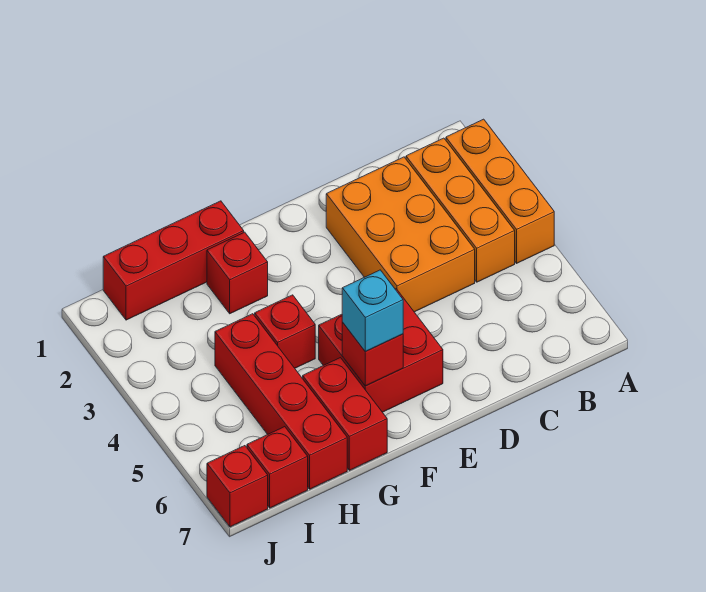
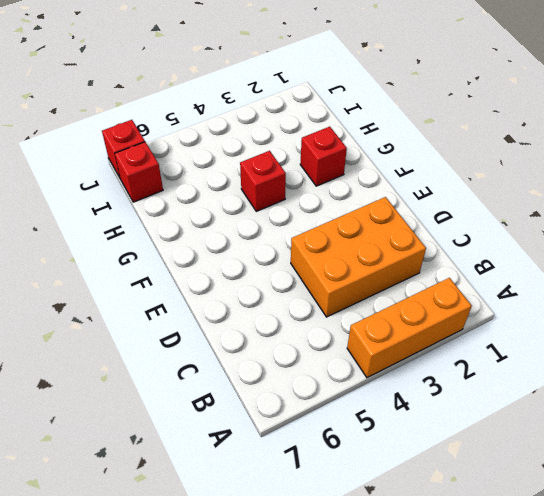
none -> orange 1x3 brick [406,138,515,282]
none -> red 2x2 brick [319,289,443,412]
none -> red 1x3 brick [103,201,244,320]

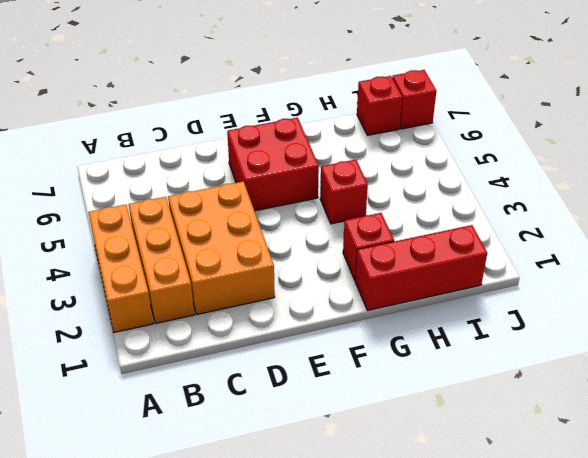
none -> red 1x2 brick [303,358,387,470]
none -> red 1x4 brick [215,314,347,489]
none -> red 1x1 brick [342,322,403,386]

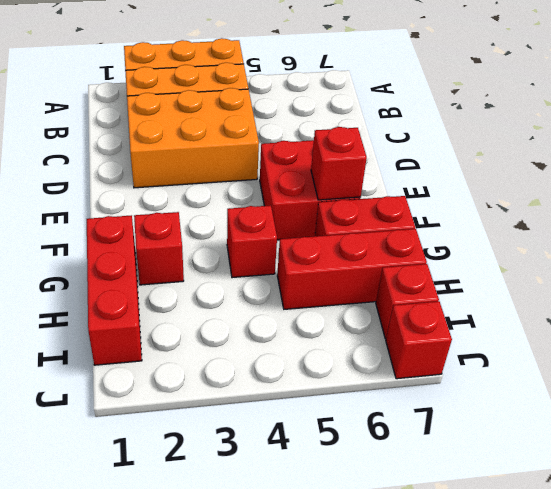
red 1x3 brick [277,229,427,309] -> red 1x4 brick [215,314,347,489]
none -> cyan 1x1 brick [342,270,403,352]

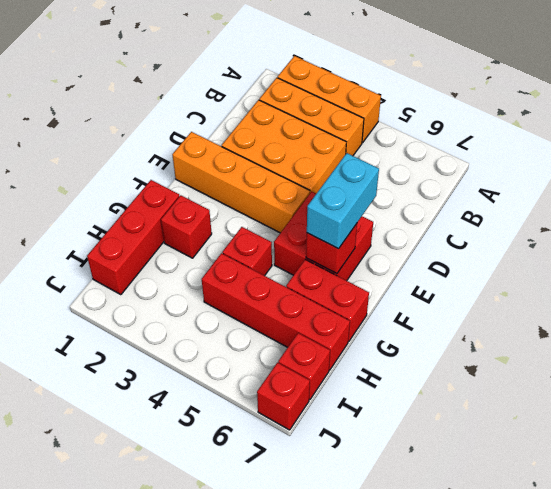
orange 1x4 brick [172,132,310,233] -> none
cyan 1x2 brick [307,153,379,249] -> cyan 1x1 brick [342,270,403,352]

